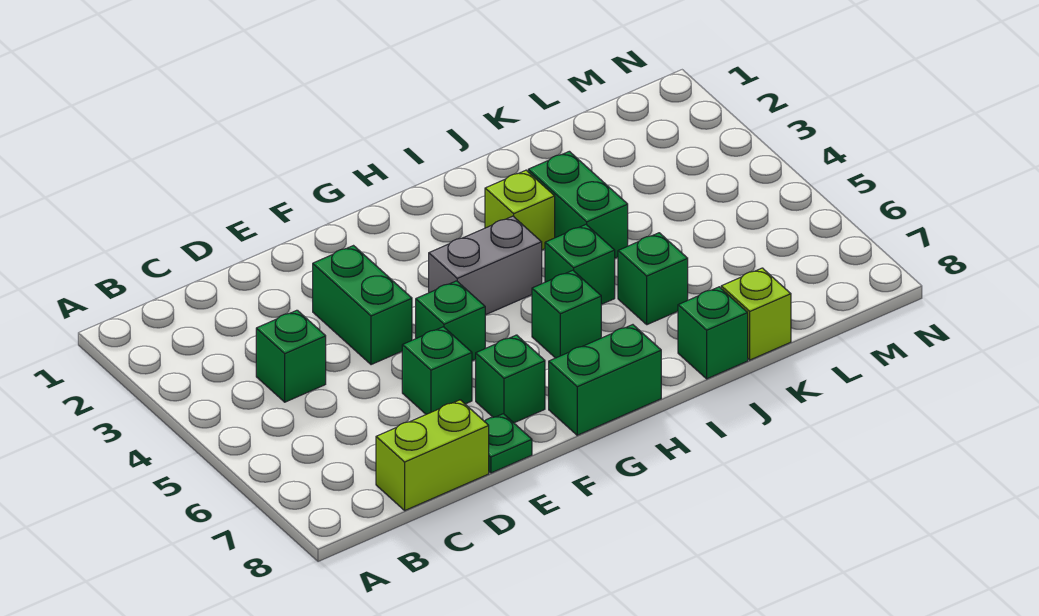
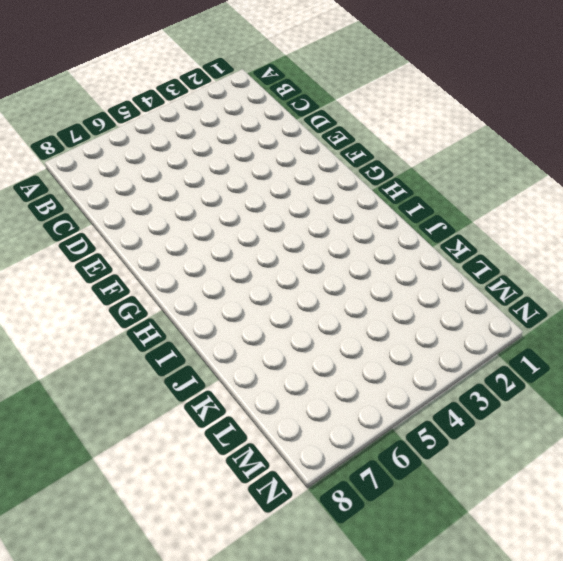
none -> green 1x1 brick [256,310,326,402]
none -> lime 1x2 brick [376,400,489,510]
none -> green 1x2 brick [313,246,412,365]

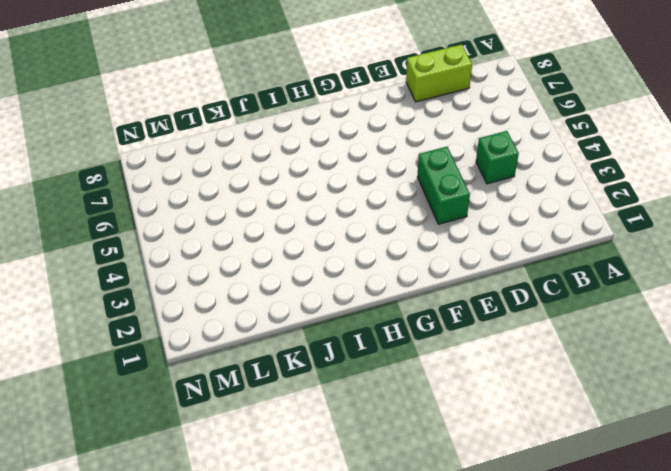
none -> green 1x1 brick [402,327,472,414]
none -> green 1x1 plate [484,414,532,473]
none -> green 1x1 brick [416,281,485,361]

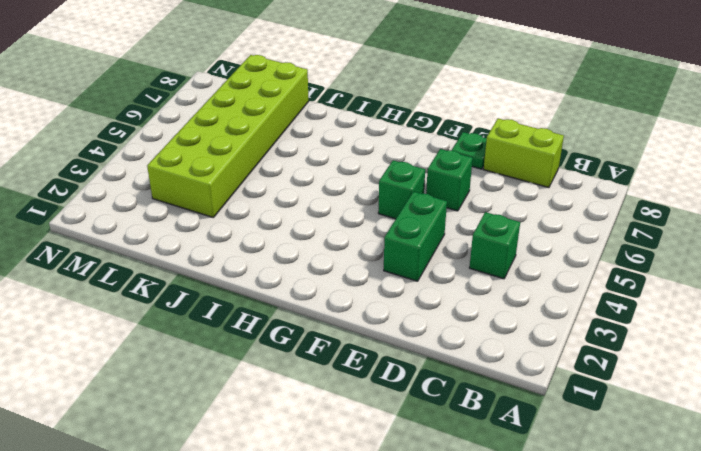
lime 2x6 brick [147,55,309,217] -> lime 1x1 brick [721,268,791,360]
none -> green 1x1 brick [476,335,545,423]
none -> grey 1x2 brick [429,216,542,315]
none -> green 1x2 brick [549,325,661,435]

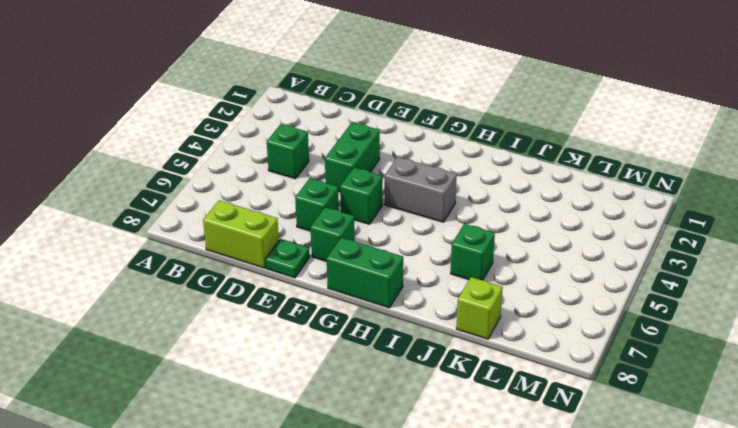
none -> green 1x1 brick [532,270,601,358]
none -> lime 1x1 brick [485,170,555,250]
none -> green 1x1 brick [545,225,615,304]

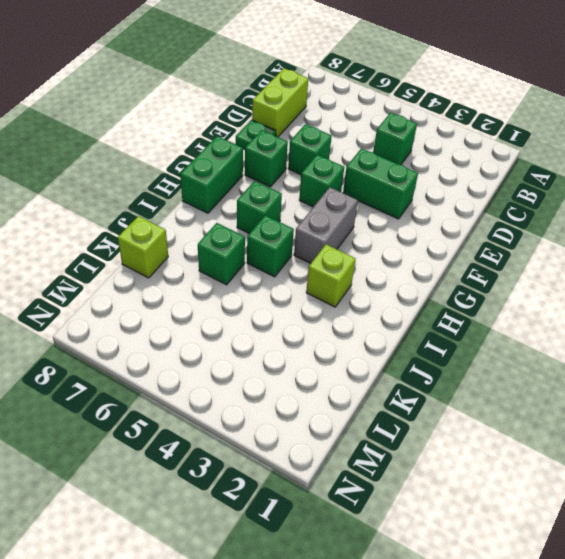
none -> green 1x2 brick [528,151,628,258]
none -> green 1x1 brick [678,287,748,379]

